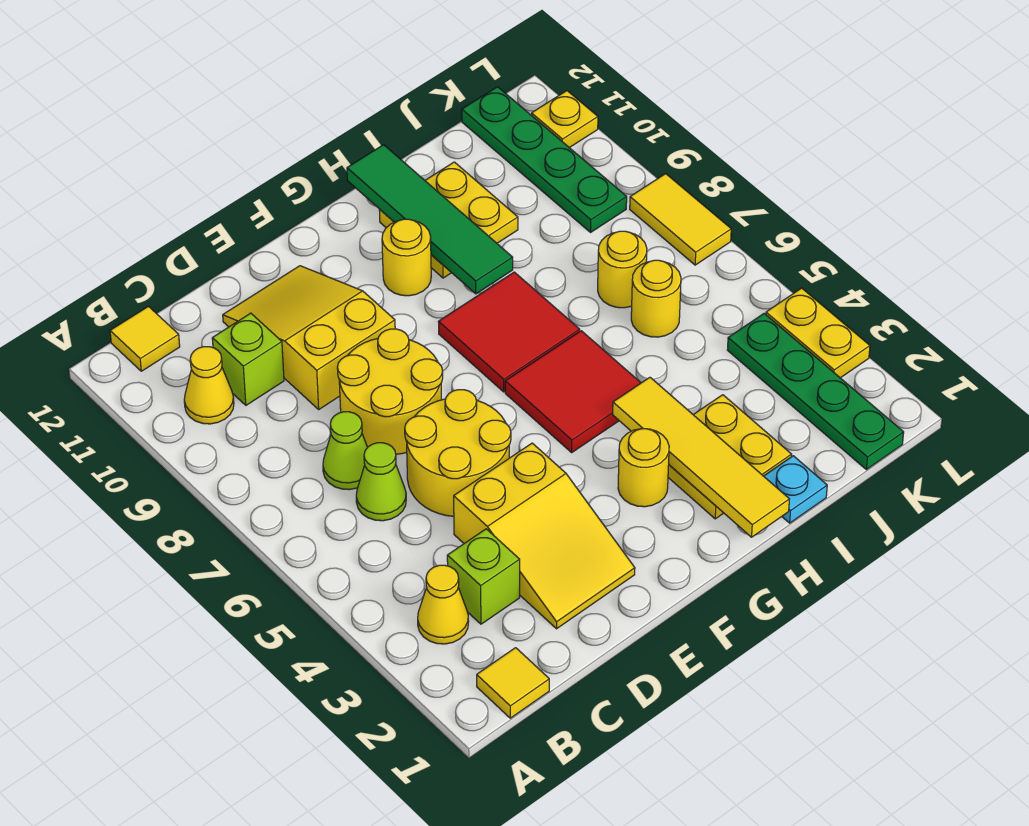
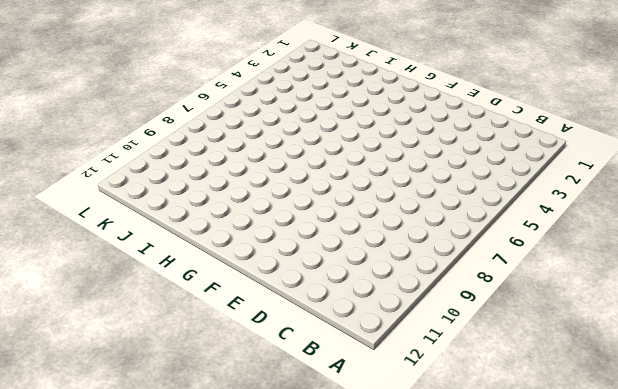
none -> yellow 1x1 tile [477,648,549,718]
none -> yellow 1x1 cone [418,565,469,644]
none -> yellow 1x1 cone [184,347,234,424]

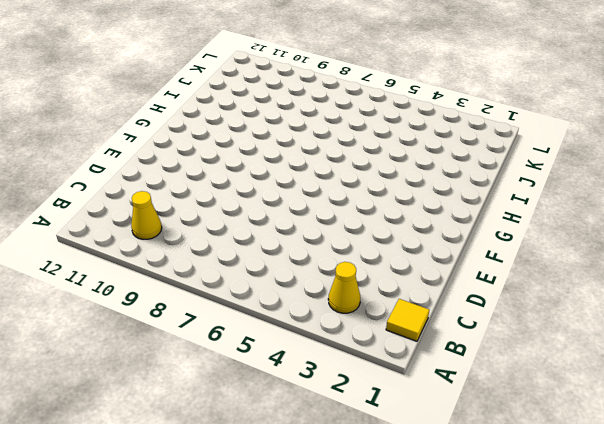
none -> yellow 1x1 tile [110,306,180,371]
none -> lime 1x1 brick [447,529,520,624]
none -> lime 1x1 cone [356,443,406,521]

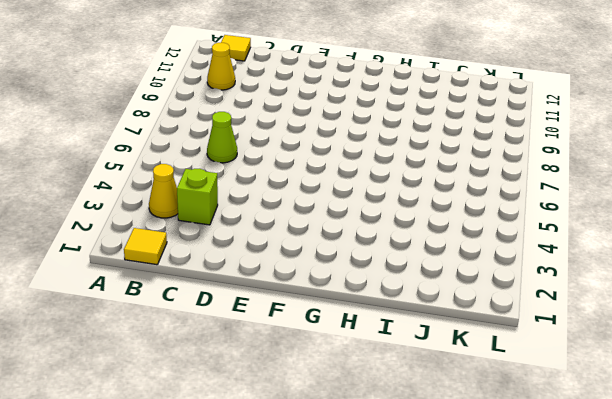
none -> lime 1x1 cone [323,412,367,490]
none -> lime 1x1 brick [212,313,284,405]
none -> yellow 2x3 slope [454,443,635,629]

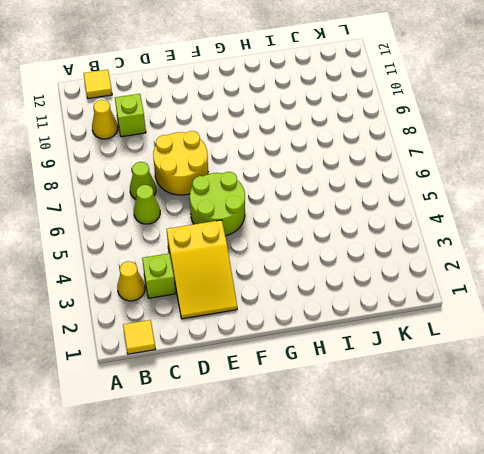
lime 2x2 round brick [190,172,245,236] -> yellow 2x2 round brick [405,390,511,516]
none -> yellow 2x3 slope [223,266,395,409]
none -> yellow 1x1 round brick [618,429,669,507]
none -> red 2x2 tile [505,331,641,452]

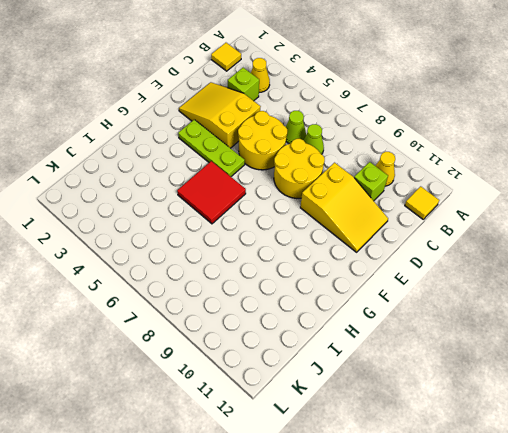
lime 1x3 plate [178,120,245,177] -> none
none -> yellow 1x1 round brick [618,429,669,507]
none -> red 2x2 tile [439,272,580,392]
none -> yellow 1x1 round brick [382,219,431,296]

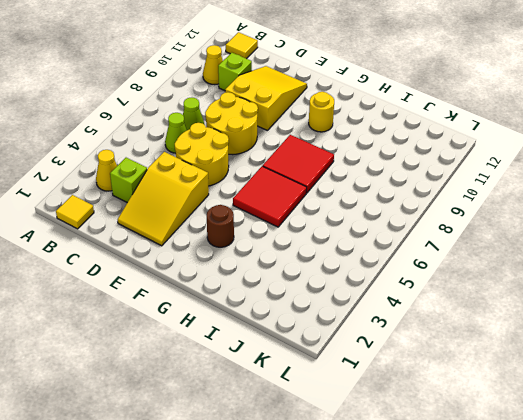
brown 1x1 round brick [207,205,234,247] -> yellow 1x1 round brick [618,429,669,507]
none -> yellow 2x2 plate [668,395,792,519]
none -> yellow 2x2 plate [379,162,518,278]
none -> cyan 1x1 plate [764,456,827,523]

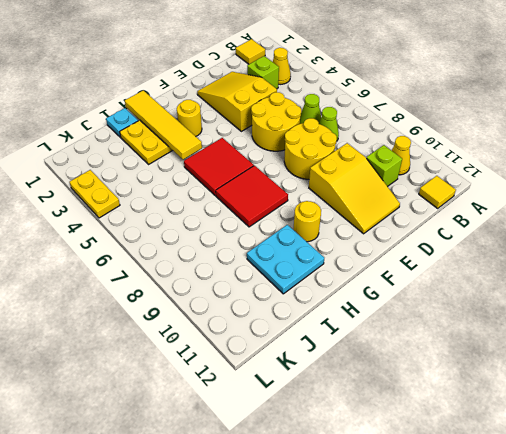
cyan 2x2 plate [247,225,324,294] -> yellow 2x2 plate [379,162,518,278]
none -> yellow 1x1 round brick [631,260,681,337]
none -> yellow 1x1 round brick [598,231,647,308]
none -> green 1x4 plate [727,314,904,470]

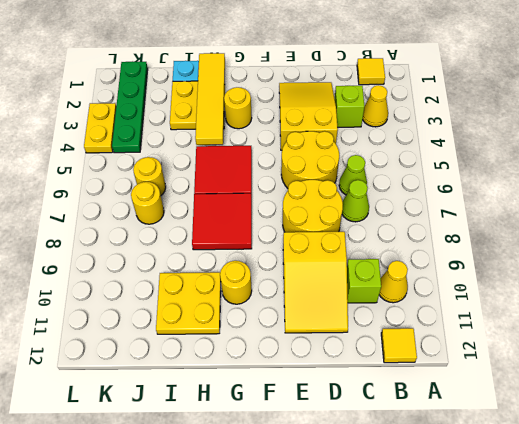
none -> green 1x4 plate [462,87,627,232]
none -> yellow 1x2 tile [630,174,731,265]
none -> yellow 1x1 plate [532,91,598,148]

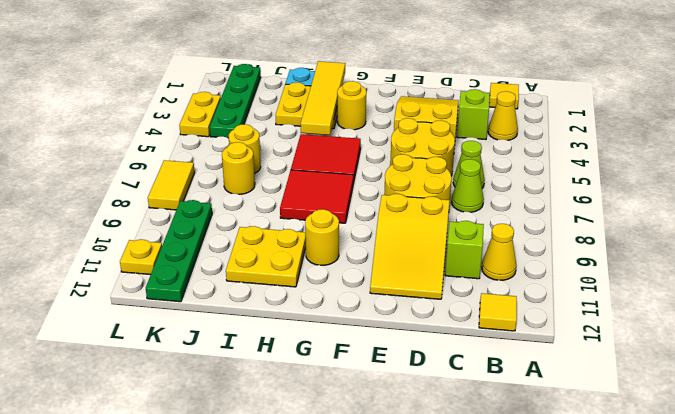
none -> green 1x4 tile [347,145,513,294]

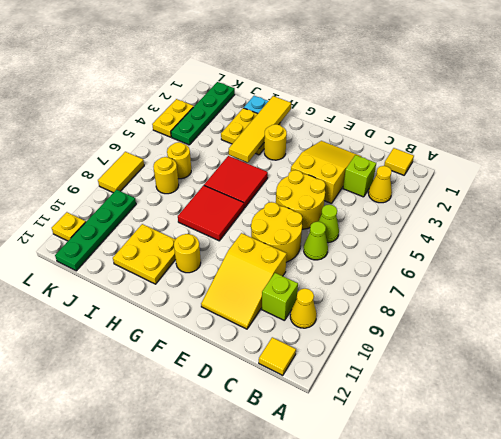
none -> green 1x4 tile [347,145,513,294]

